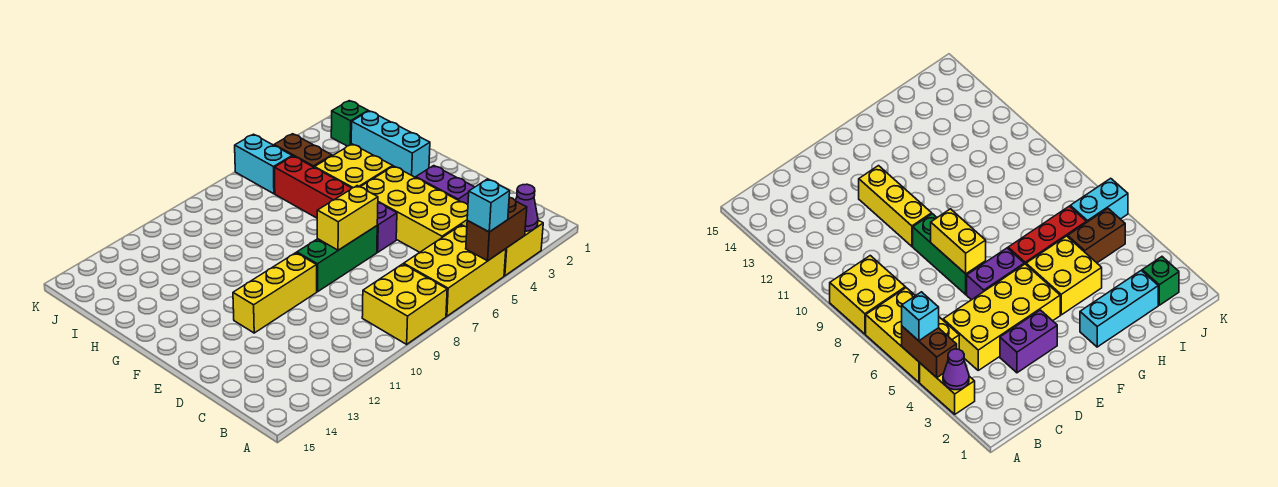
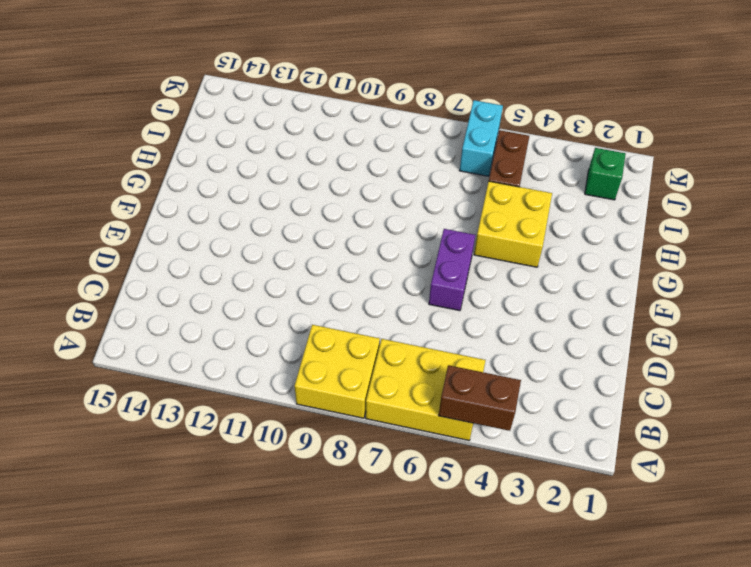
none -> yellow 1x2 brick [504,220,543,276]
none -> yellow 2x4 brick [361,166,468,252]
none -> purple 1x2 brick [416,166,474,205]

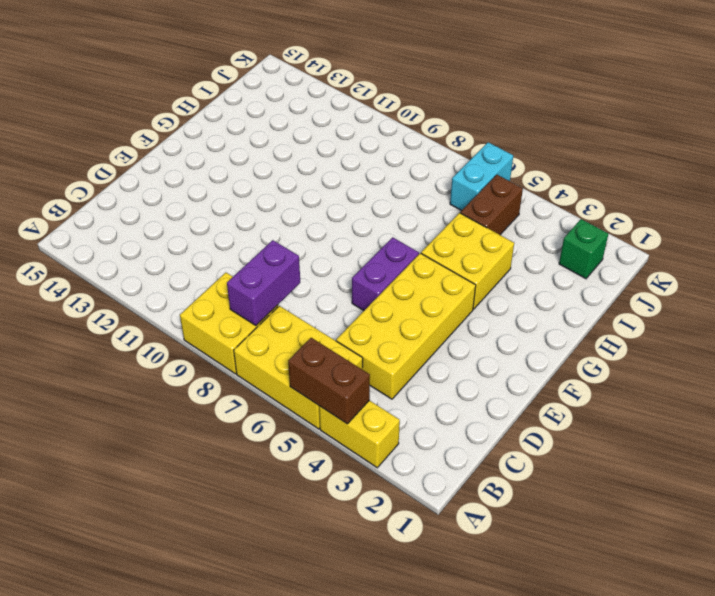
purple 1x2 brick [227,240,300,326] -> purple 1x2 brick moved to [416,166,474,205]
none -> green 1x3 brick [297,226,377,292]
none -> yellow 1x3 brick [233,253,317,333]
none -> cyan 1x3 brick [351,111,430,177]

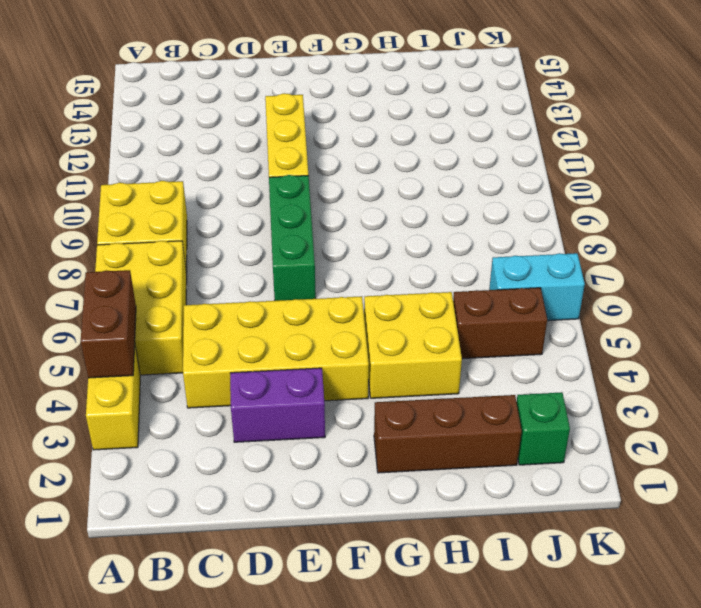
brown 1x3 brick [374,395,522,473] -> cyan 1x3 brick [351,111,430,177]
none -> purple 1x2 brick [377,203,397,252]
none -> red 1x3 brick [274,156,351,218]
none -> purple 1x1 cone [516,184,538,231]

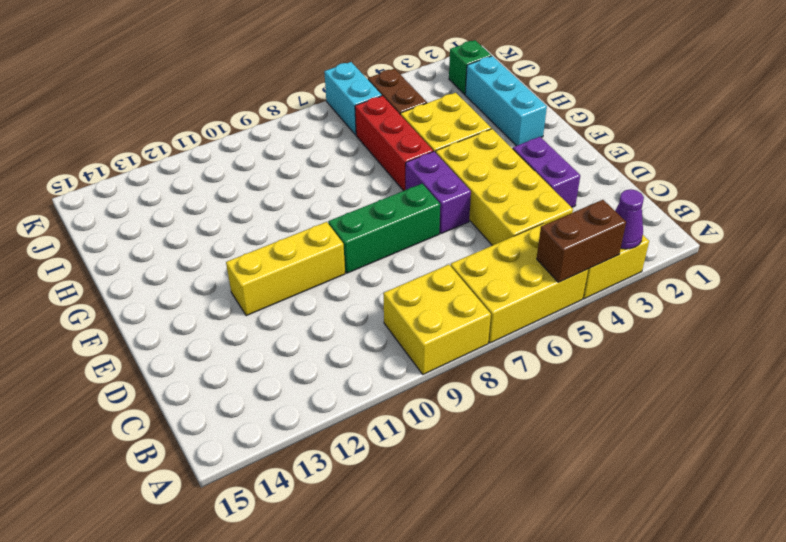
none -> yellow 1x2 brick [317,186,378,250]
none -> cyan 1x1 brick [467,179,510,232]

